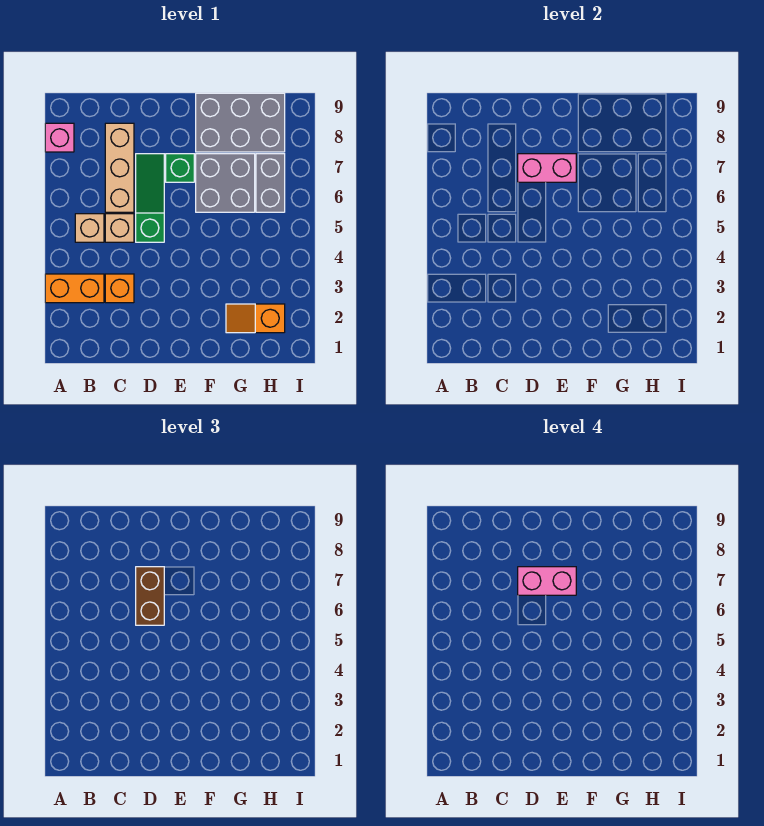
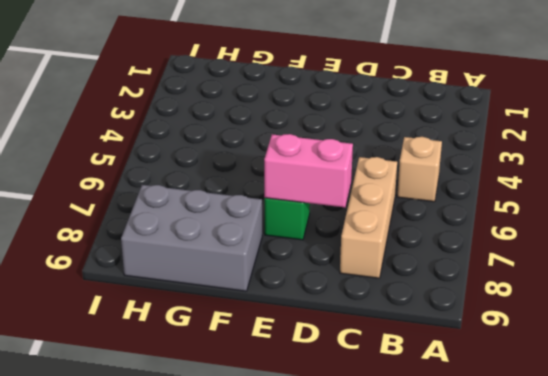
none -> orange 1x2 brick [45,274,104,303]
none -> pink 1x1 brick [45,123,74,152]
none -> orange 1x1 brick [105,274,134,303]

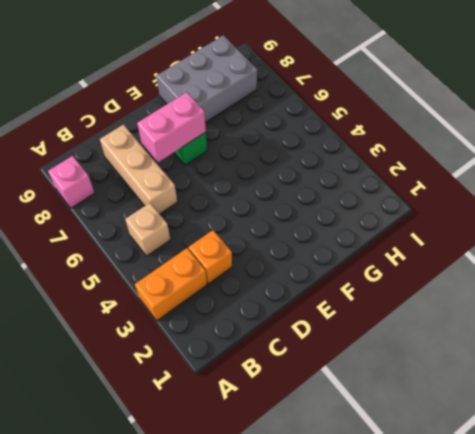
none -> tan 1x1 brick [105,214,134,242]
none -> green 1x3 slope [136,154,164,242]
none -> grey 2x2 brick [196,154,255,212]

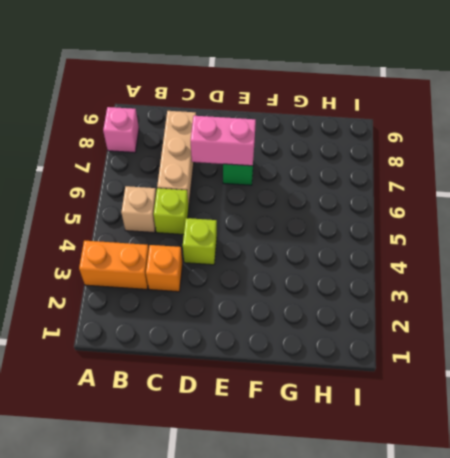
lime 1x1 brick [154,188,189,235] -> tan 1x1 brick [105,214,134,242]
lime 1x1 brick [183,218,217,265] -> none
none -> green 1x3 slope [136,154,164,242]
none -> grey 2x2 brick [196,154,255,212]
none -> grey 2x3 brick [196,93,285,152]

